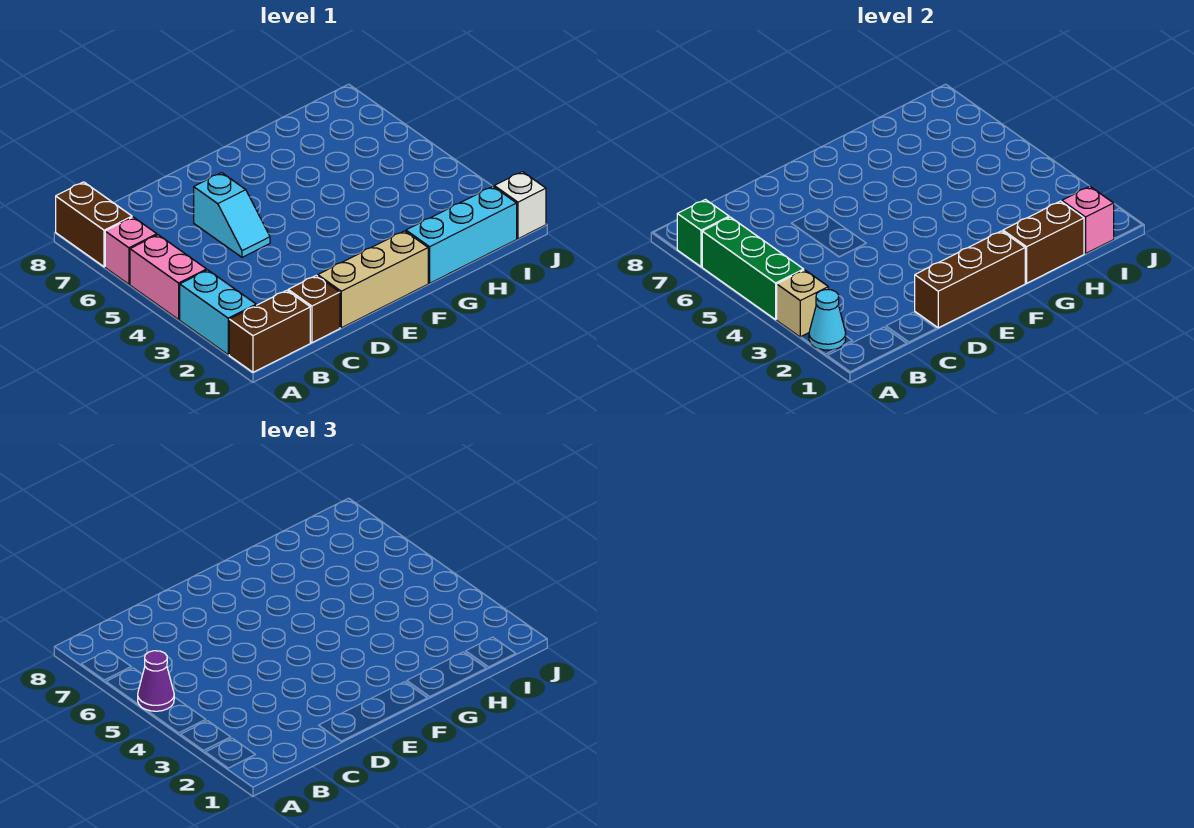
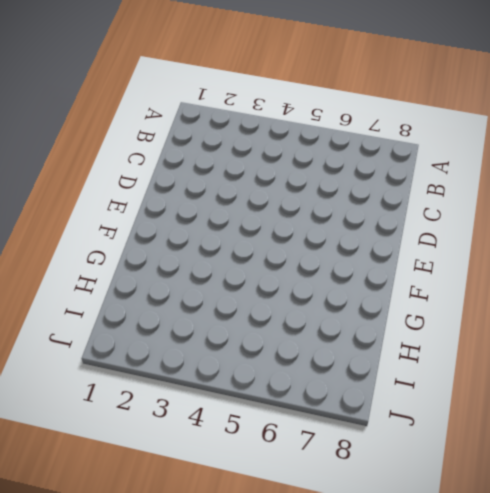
none -> brown 1x2 brick [229,290,310,372]
none -> cyan 1x2 brick [180,270,256,355]
none -> pink 1x2 brick [130,235,207,320]

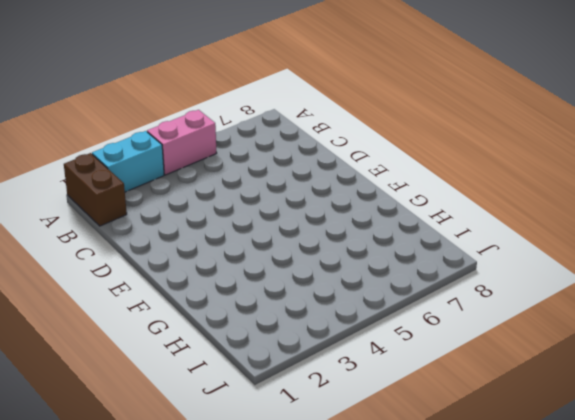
none -> pink 1x1 brick [105,217,157,284]
none -> brown 1x2 brick [56,182,132,267]
none -> brown 1x1 brick [288,275,340,343]

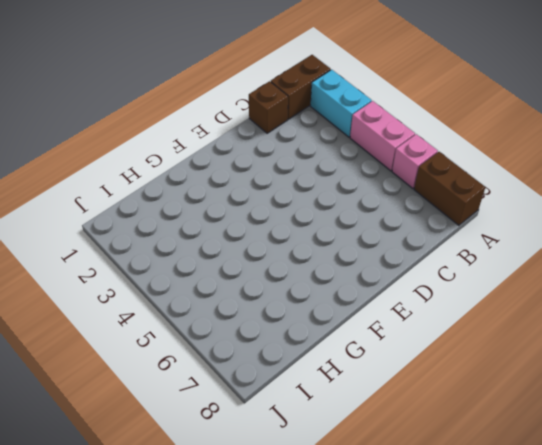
none -> tan 1x3 brick [318,231,428,328]
none -> cyan 1x2 slope [194,173,270,257]
none -> cyan 1x3 brick [406,186,517,283]

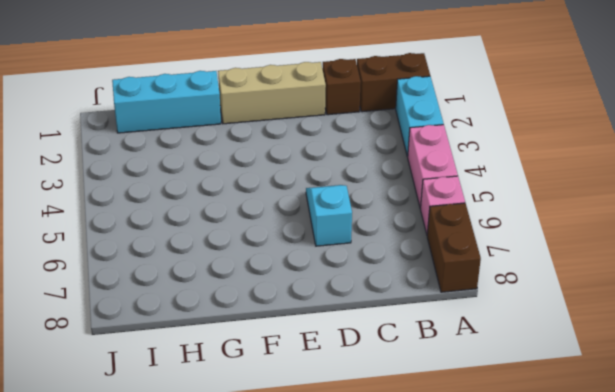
none -> white 1x1 brick [494,172,546,239]
none -> cyan 1x1 cone [809,290,846,350]
none -> tan 1x1 brick [777,270,828,337]

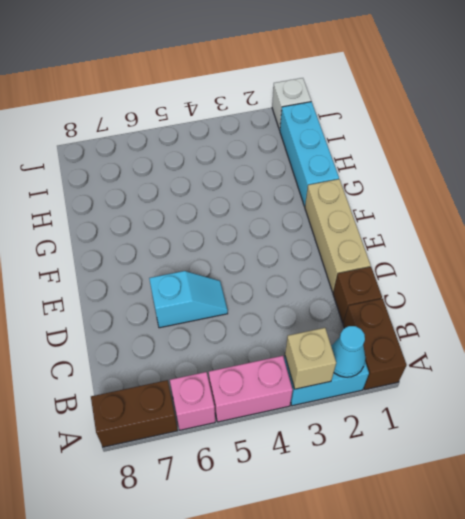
none -> green 1x3 brick [702,217,804,320]
none -> green 1x1 brick [677,200,729,267]
none -> brown 1x3 brick [915,231,1025,328]

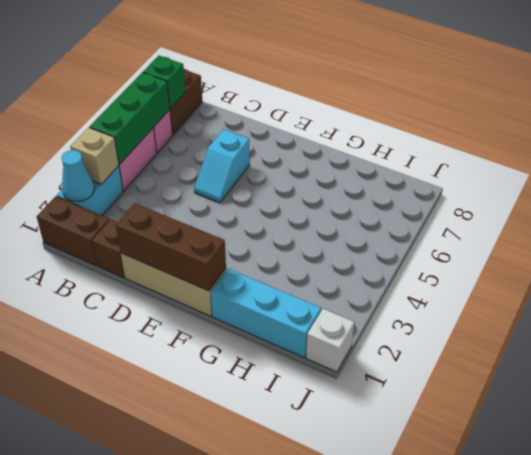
none -> brown 1x2 brick [1003,201,1084,283]
none -> pink 1x1 brick [1062,186,1114,254]
none -> purple 1x1 cone [138,651,174,711]

